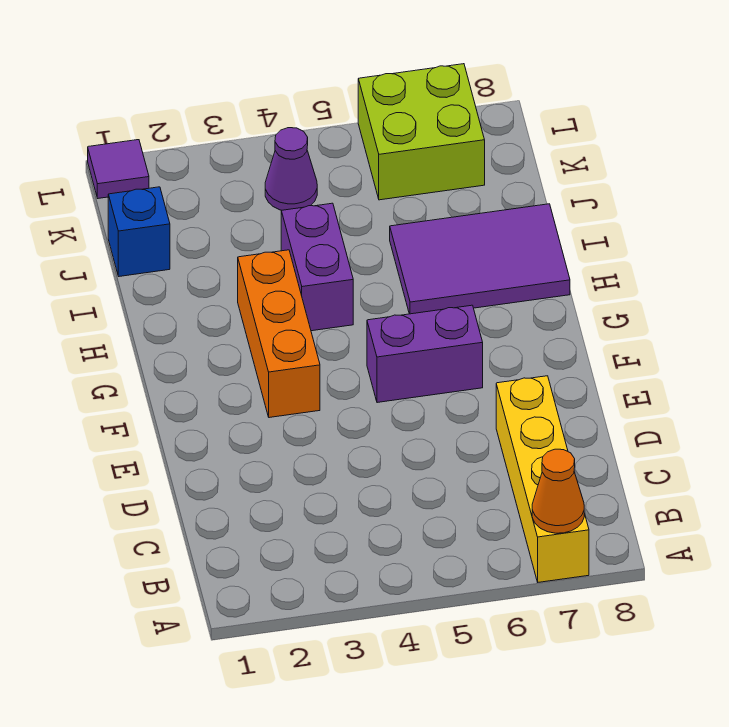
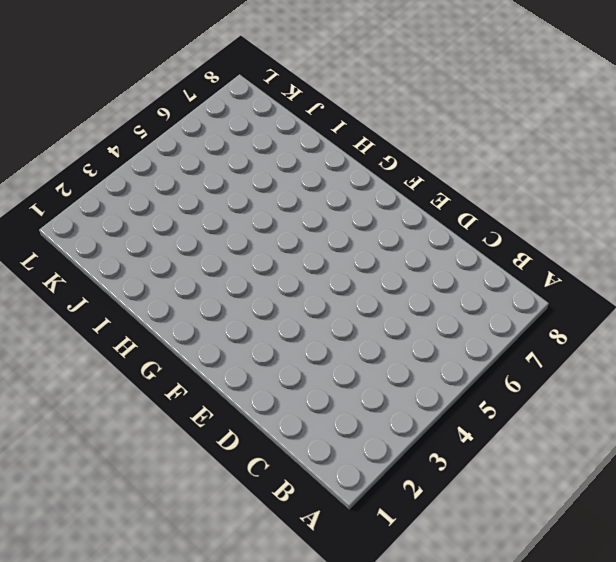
none -> yellow 1x4 brick [496,376,589,582]
none -> orange 1x3 brick [238,250,320,418]

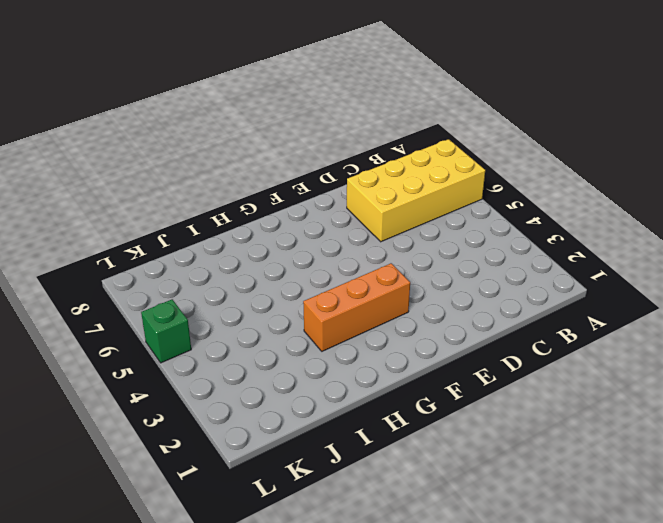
yellow 2x4 brick [347,139,485,242] -> yellow 1x4 brick [496,376,589,582]
green 1x1 brick [141,299,191,363] -> none
none -> purple 1x2 brick [367,305,483,403]
none -> purple 1x2 brick [281,203,353,331]

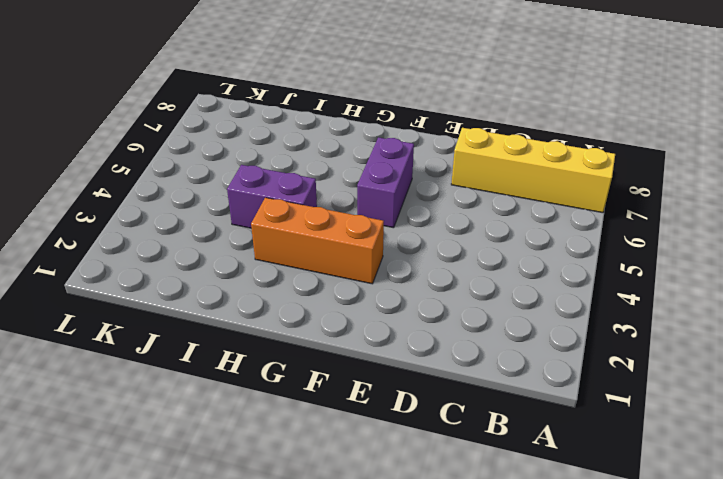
none -> purple 2x3 tile [390,204,570,314]
none -> blue 1x1 brick [108,187,170,276]

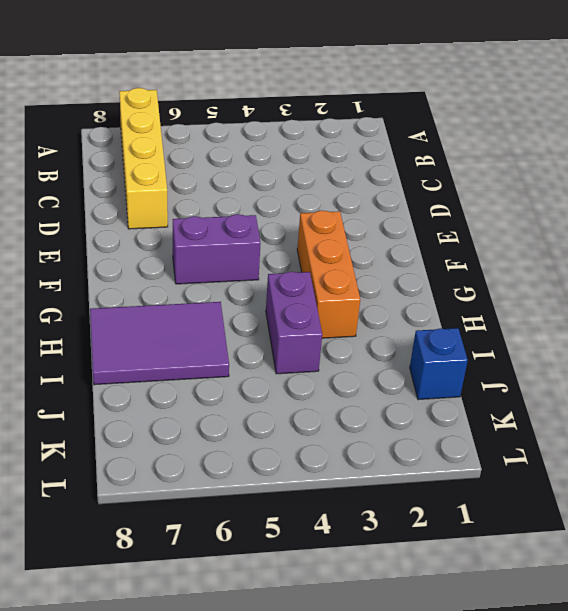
none -> purple 1x1 cone [265,128,317,210]
none -> lime 2x2 brick [358,64,485,200]

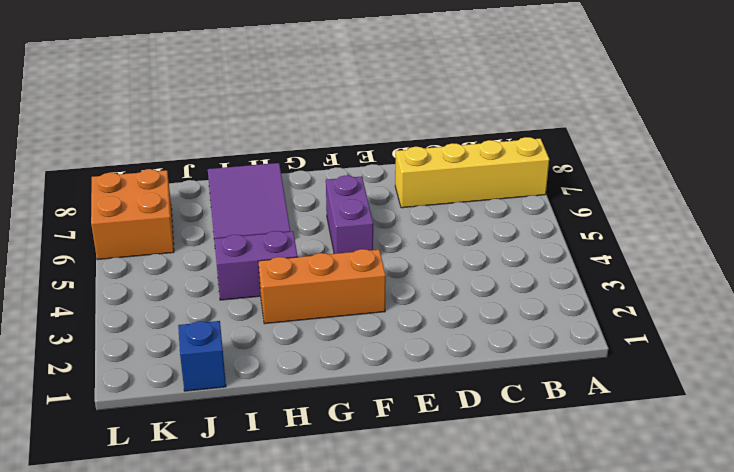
orange 2x2 brick [91,169,174,260] -> lime 2x2 brick [358,64,485,200]
none -> purple 1x1 cone [265,128,317,210]
none -> purple 1x1 tile [88,140,149,198]

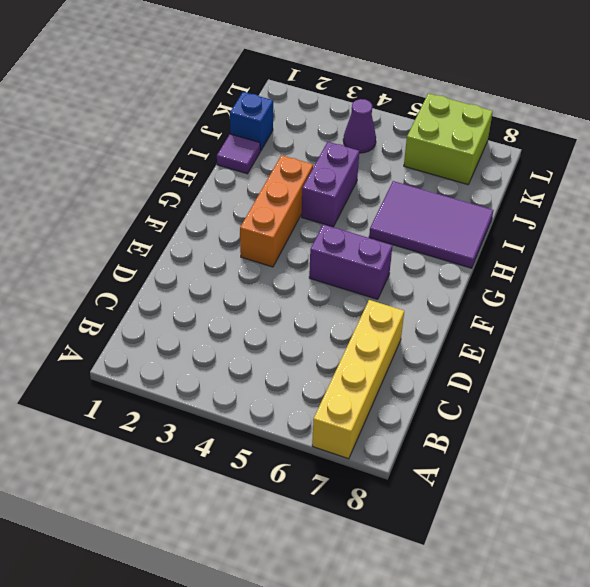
purple 1x1 tile [217,134,260,174] -> purple 1x1 tile moved to [88,140,149,198]
none -> orange 1x1 cone [532,449,584,533]

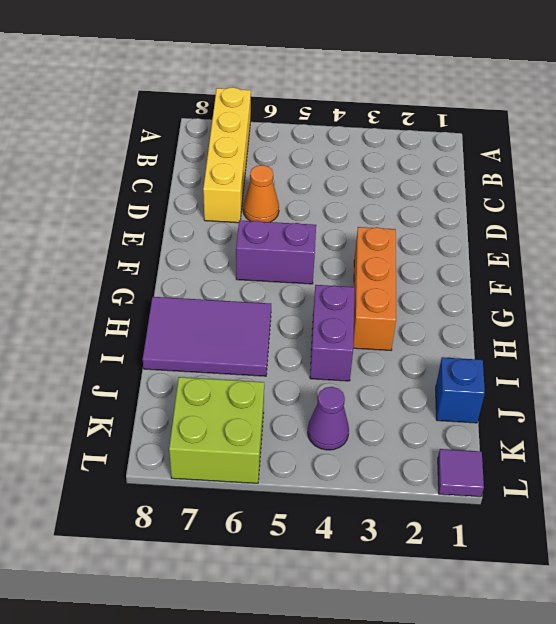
orange 1x1 cone [243,165,279,222] -> orange 1x1 cone moved to [532,449,584,533]

